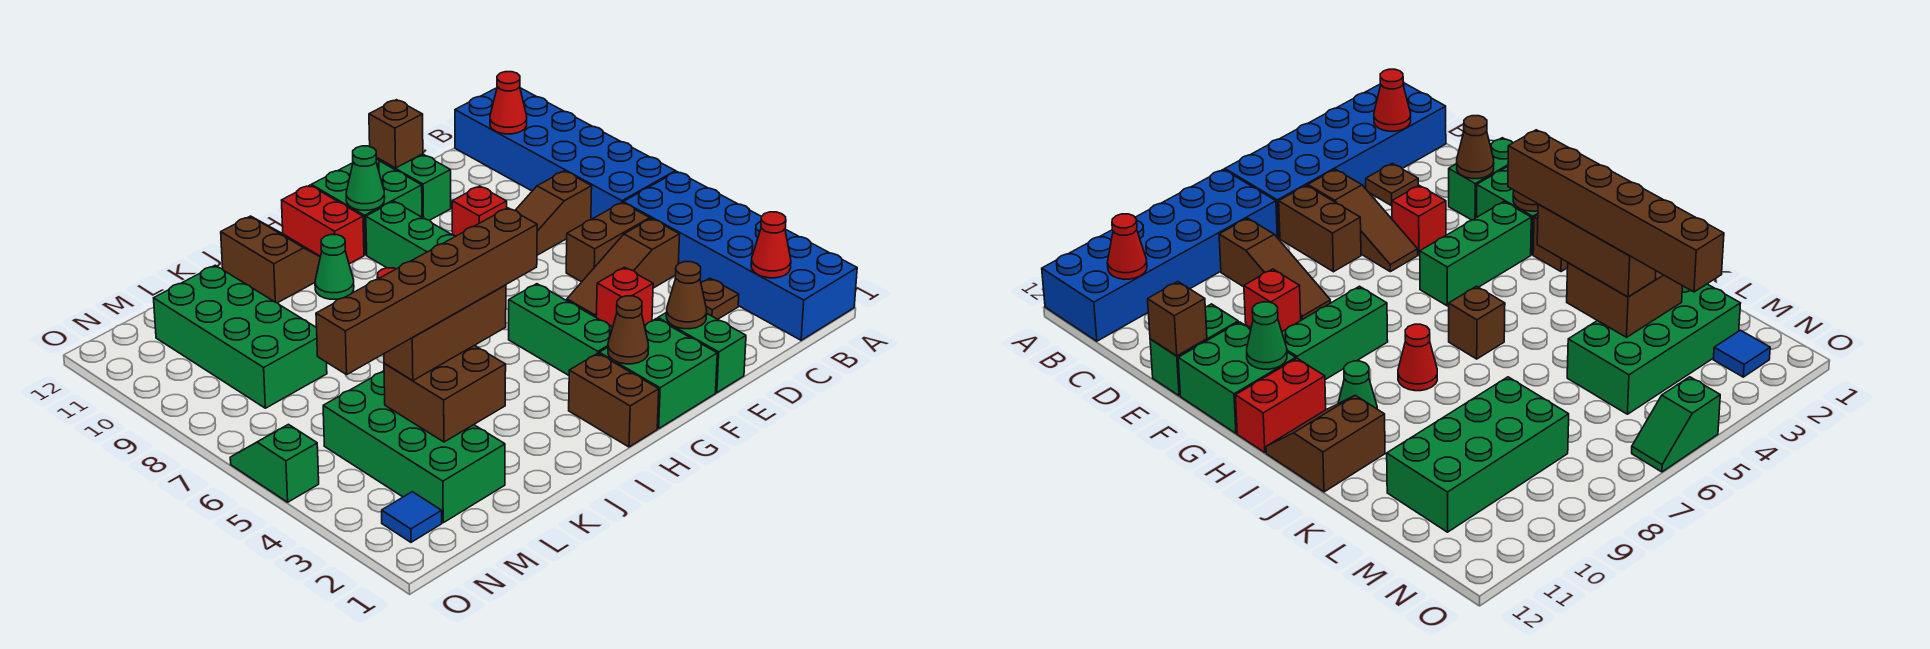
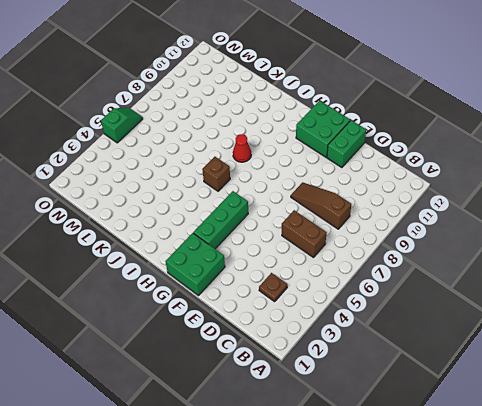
none -> blue 2x6 brick [623,172,857,340]
none -> blue 2x6 brick [455,88,676,220]
none -> brown 1x3 slope [567,219,680,317]
none -> green 1x2 brick [658,312,746,393]

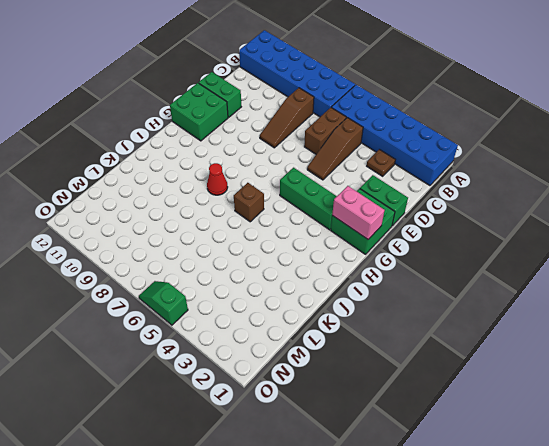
pink 1x2 brick [332,186,385,239] -> brown 1x1 cone [608,296,649,364]
none -> red 1x1 brick [596,267,653,327]
none -> red 1x1 brick [452,186,507,236]
none -> green 1x3 brick [366,201,456,269]
none -> brown 1x2 brick [569,353,659,447]

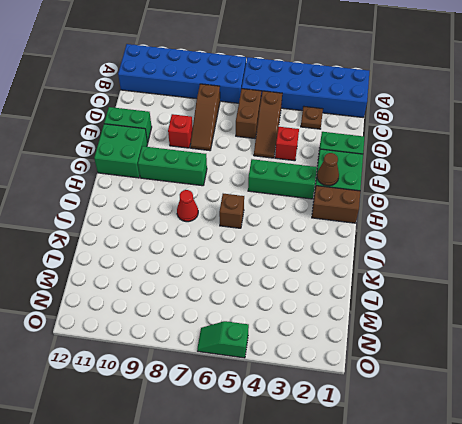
none -> red 1x2 brick [282,185,364,264]
none -> green 1x1 cone [315,235,354,299]
none -> brown 2x2 slope [221,216,320,303]
none -> green 2x4 brick [323,371,505,523]

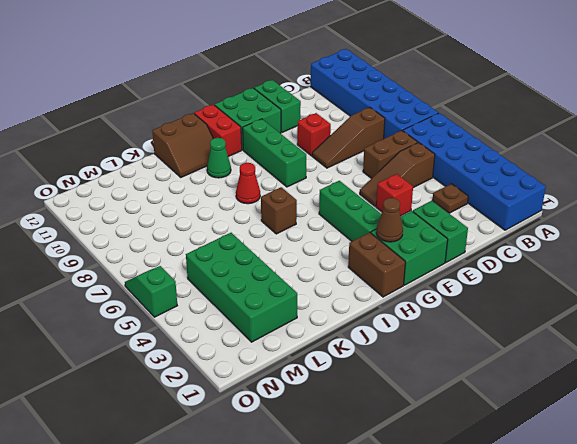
brown 2x2 slope [152,113,213,177] -> brown 2x2 slope turned to [221,216,320,303]
none -> green 2x4 brick [154,265,327,408]
none -> blue 1x1 tile [382,492,442,542]
none -> red 1x1 cone [751,212,791,278]
none -> red 1x1 cone [490,72,527,134]

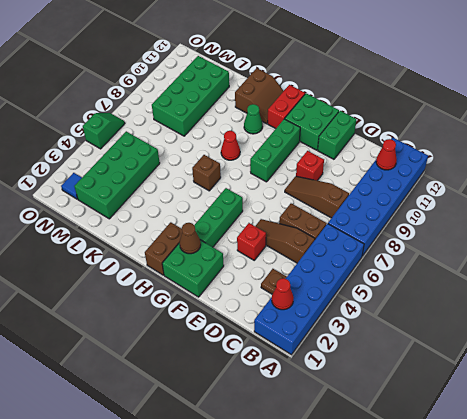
none -> green 1x2 brick [658,312,746,393]
none -> brown 1x1 cone [666,262,707,329]
none -> brown 1x1 brick [369,100,423,168]
none -> green 1x1 cone [346,146,385,210]

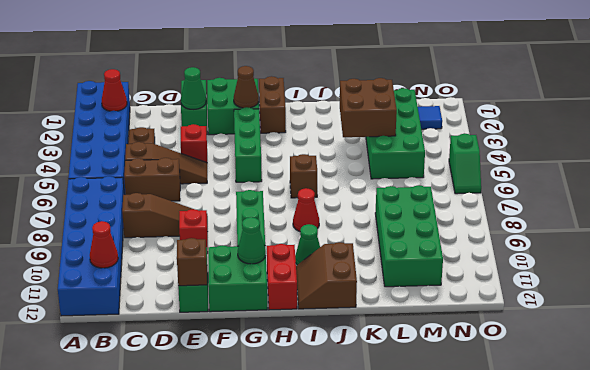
green 1x1 cone [181,67,206,110] -> brown 1x1 cone [666,262,707,329]
none -> brown 1x3 brick [384,285,506,381]
none -> brown 1x6 brick [316,208,537,375]

